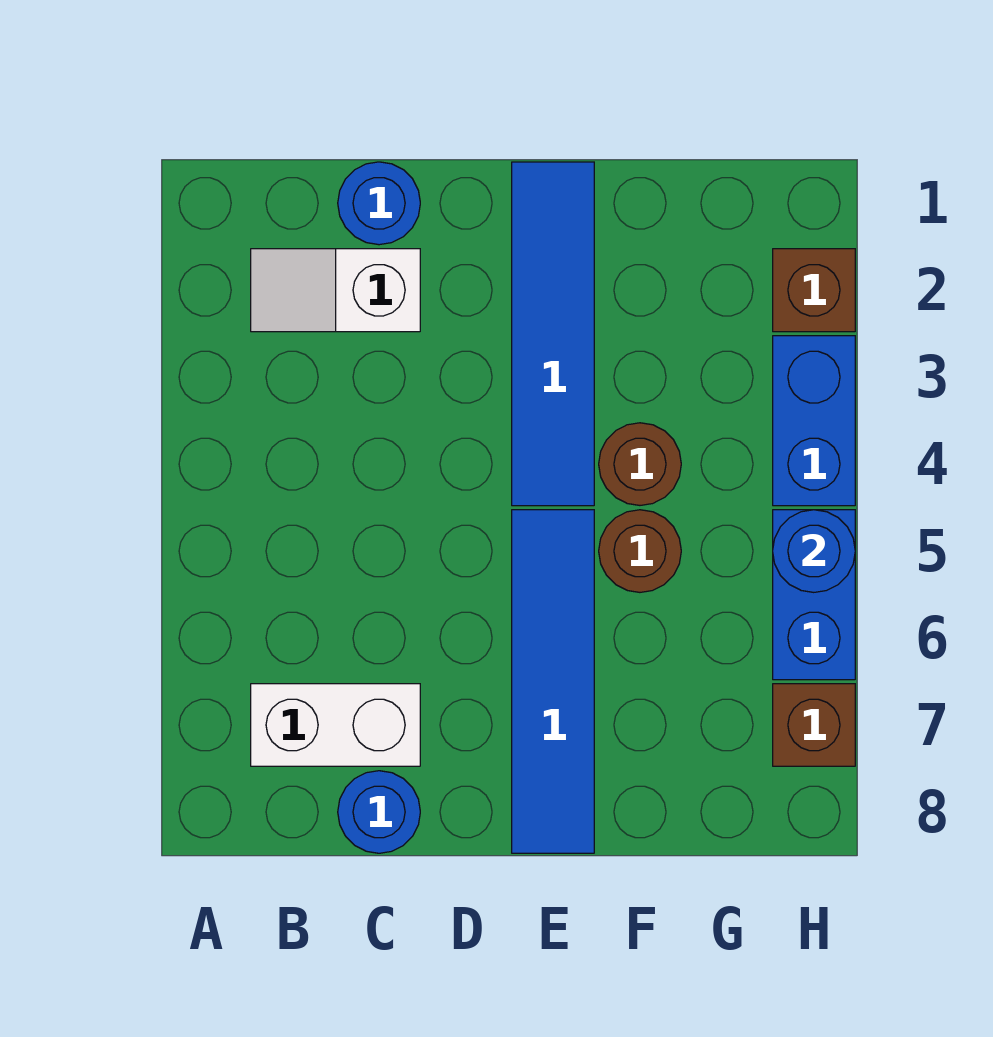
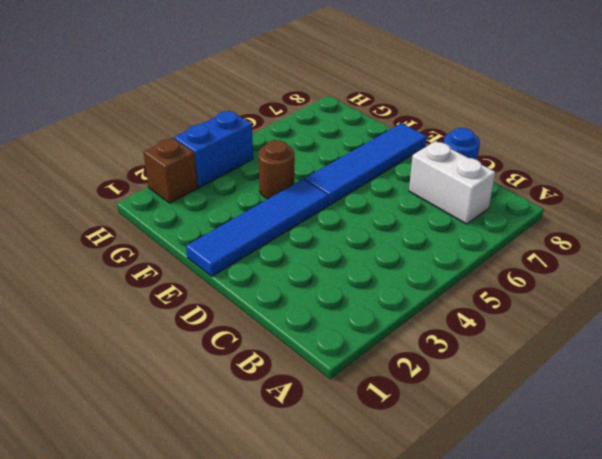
none -> white 1x2 slope [251,249,420,332]
none -> blue 1x1 round brick [338,162,420,245]
none -> brown 1x1 round brick [599,510,681,592]

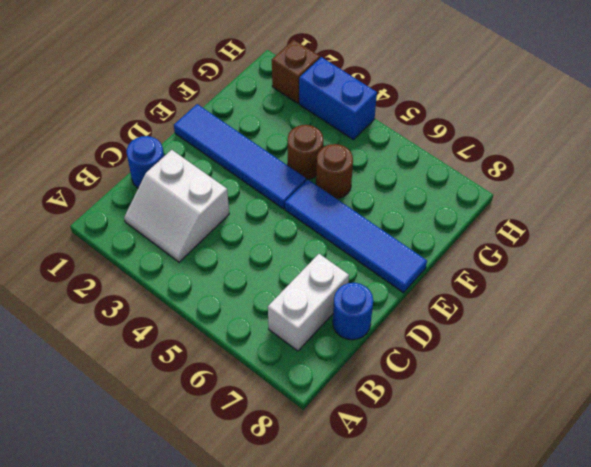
white 2x2 slope [124,150,229,262] -> white 1x2 slope [251,249,420,332]
none -> blue 1x2 brick [773,510,855,680]
none -> brown 1x1 brick [773,684,855,766]
none -> blue 1x1 round brick [773,510,855,592]

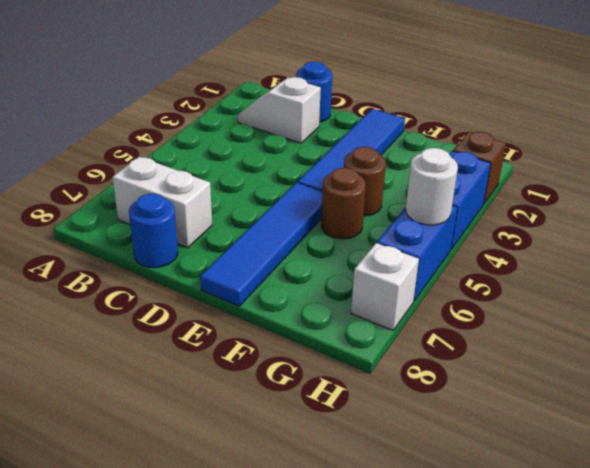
white 1x1 round brick [406,148,458,225] -> blue 1x1 round brick [773,510,855,592]
white 1x1 brick [351,243,419,330] -> brown 1x1 brick [773,684,855,766]

